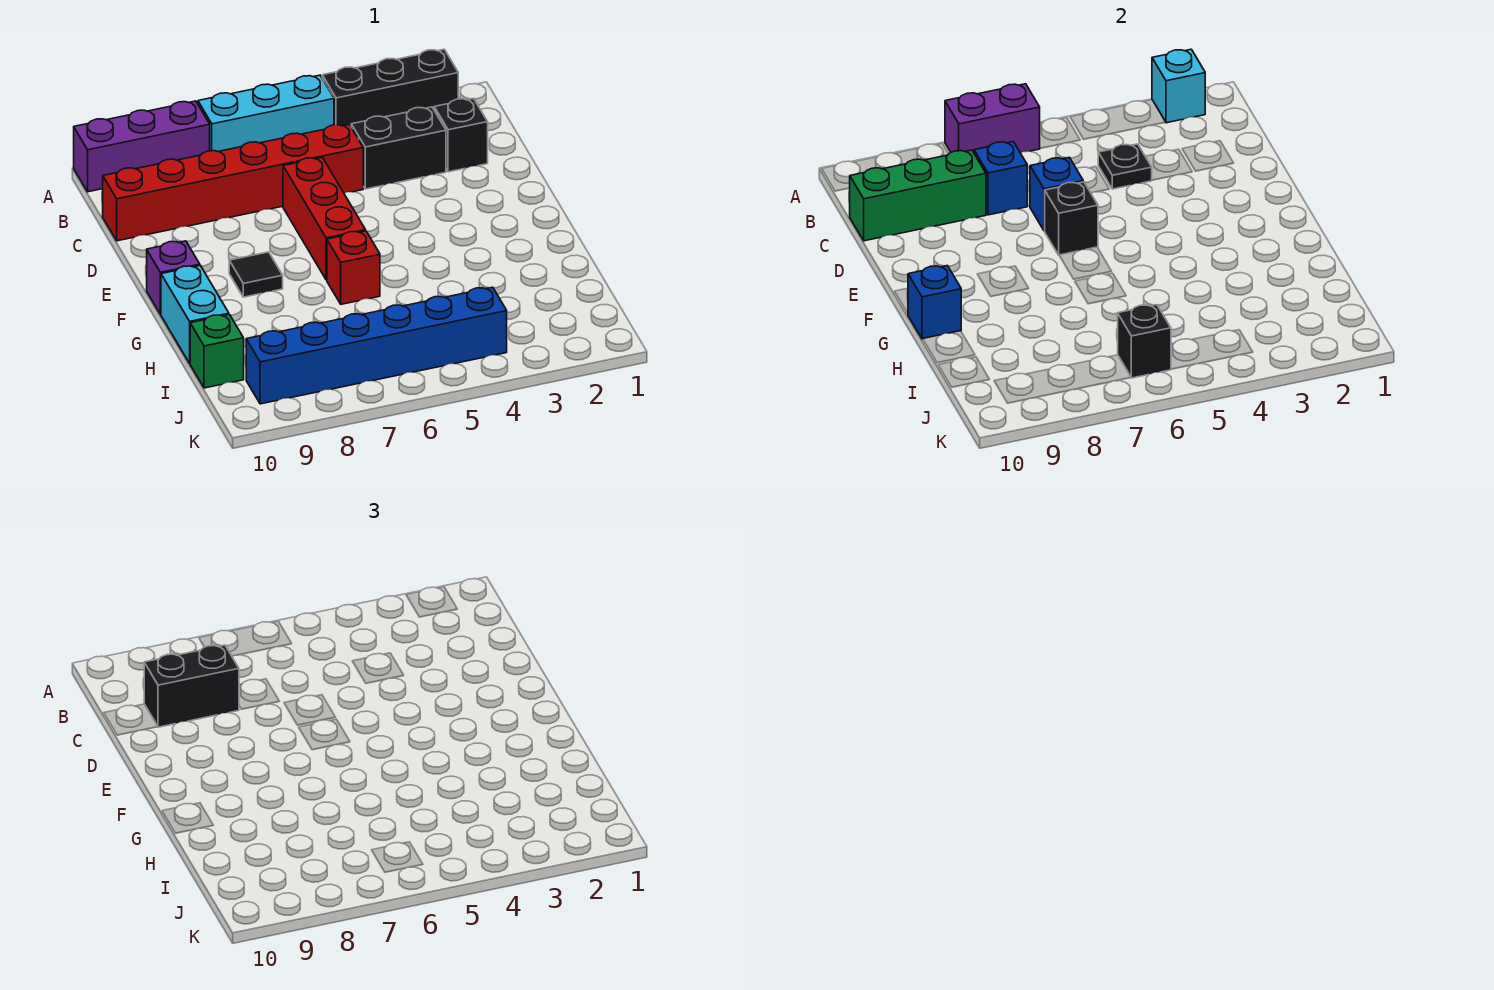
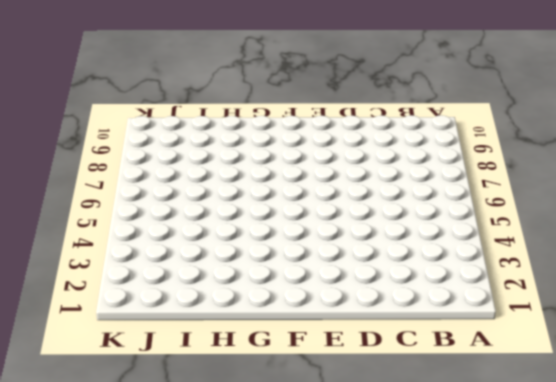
none -> black 1x3 brick [322,49,458,126]
none -> cyan 1x3 brick [198,75,334,152]
none -> purple 1x3 brick [74,101,210,192]

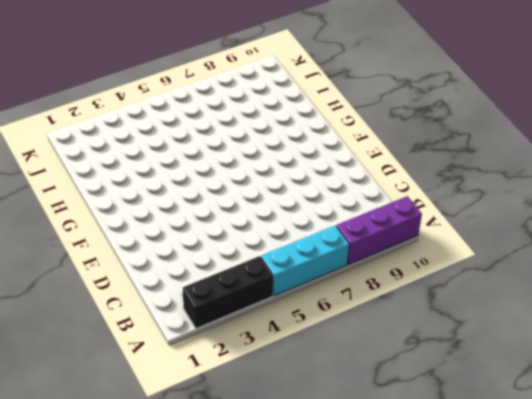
none -> black 1x1 brick [434,98,488,172]
none -> black 1x2 brick [351,107,446,189]
none -> red 1x6 brick [103,124,363,241]

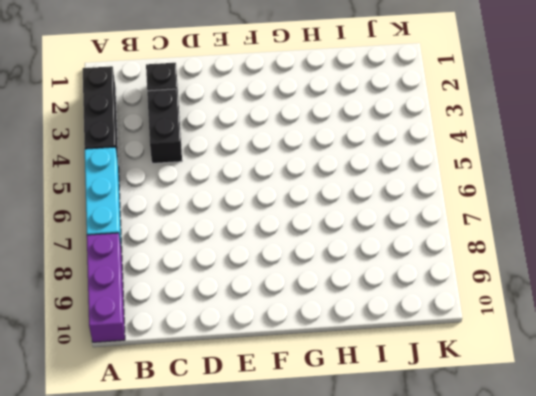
none -> red 1x6 brick [103,124,363,241]
none -> red 1x3 brick [283,157,366,280]
none -> black 1x1 tile [229,252,283,297]

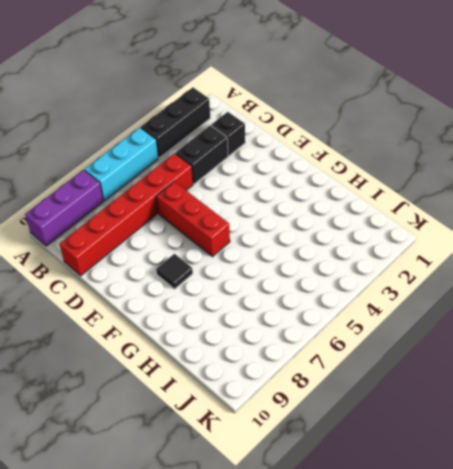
none -> purple 1x1 brick [147,241,200,314]
none -> red 1x1 brick [327,231,380,304]
none -> cyan 1x2 brick [161,266,229,363]

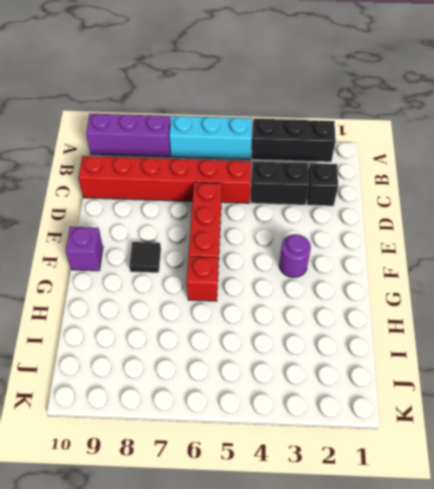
purple 1x1 round brick [279,234,311,277] -> none
none -> cyan 1x2 brick [161,266,229,363]
none -> green 1x1 brick [190,315,244,388]
none -> blue 1x6 brick [246,287,507,404]

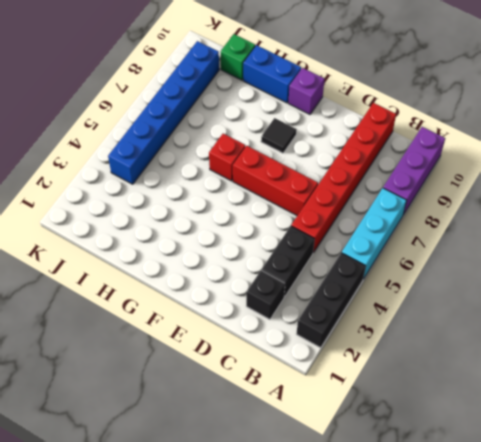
blue 1x2 brick [243,45,301,103] -> cyan 1x2 brick [161,266,229,363]
none -> cyan 1x1 brick [1152,49,1205,123]
none -> purple 1x2 brick [945,84,1040,153]
none -> black 1x1 plate [1098,144,1152,189]

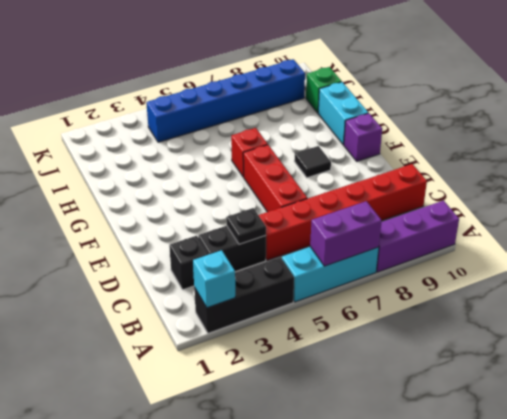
none -> blue 1x1 brick [974,142,1027,215]
none -> green 1x3 brick [850,150,986,241]
none -> blue 1x1 brick [1030,157,1083,231]

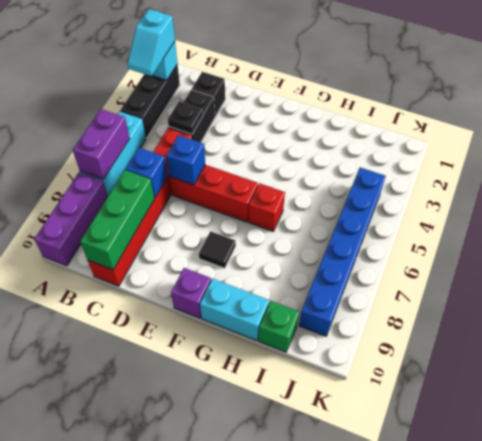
cyan 1x2 slope [127,9,175,76] -> none
none -> black 1x1 brick [1045,182,1098,255]
none -> blue 1x1 brick [908,266,961,339]
none -> black 1x1 brick [1118,305,1171,378]

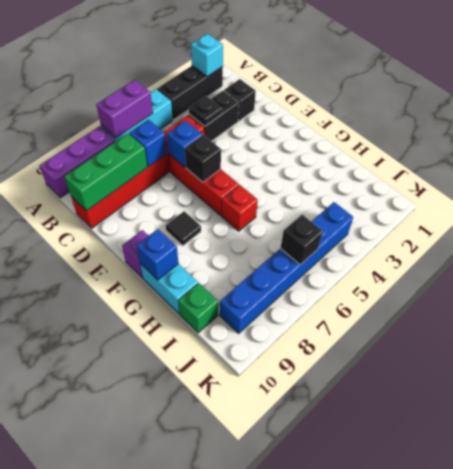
none -> black 1x2 brick [144,645,239,727]

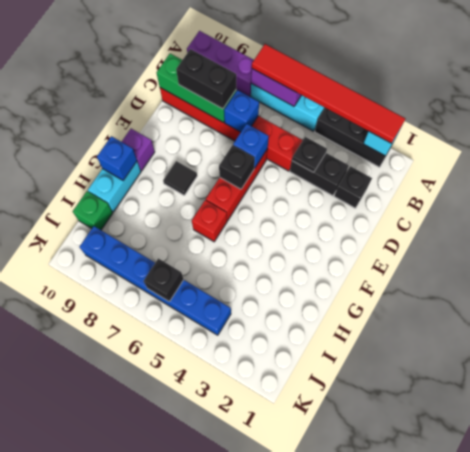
red 1x6 tile [252,44,405,143] -> none

